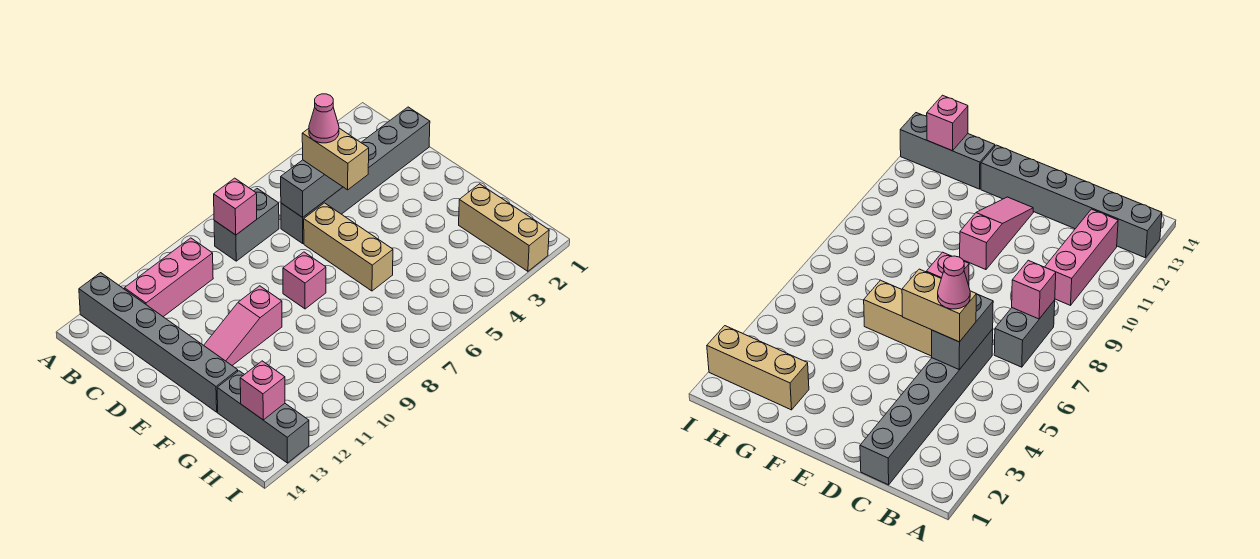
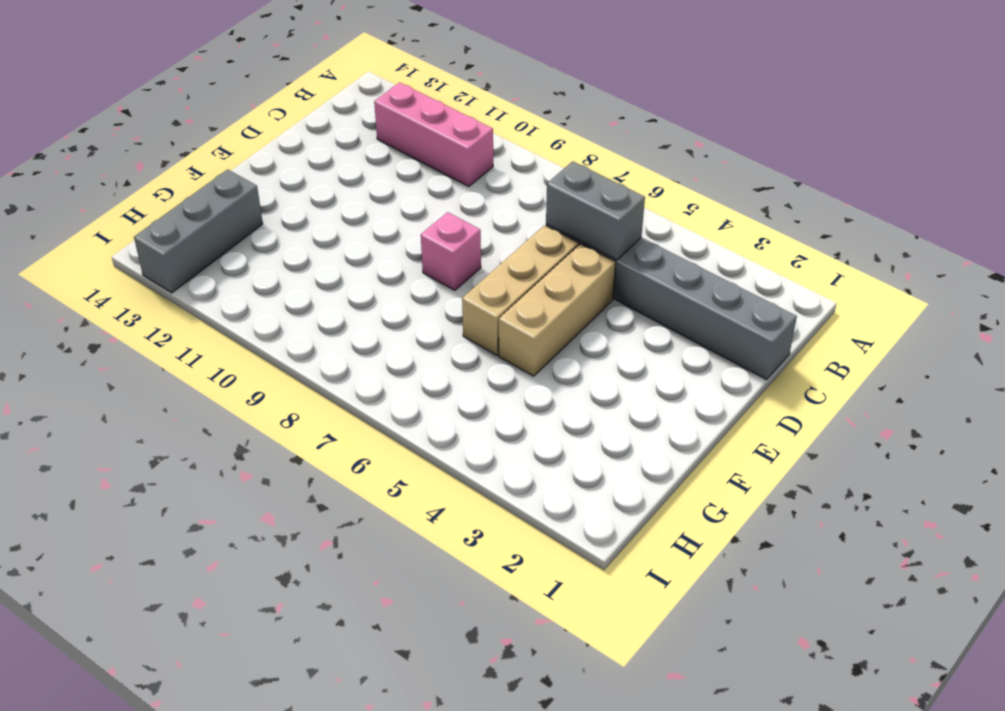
tan 1x3 brick [499,244,616,376] -> tan 1x3 brick moved to [459,184,549,271]
none -> grey 1x6 brick [79,273,238,412]
none -> grey 1x2 brick [214,189,279,261]
none -> pink 1x3 slope [204,286,282,365]

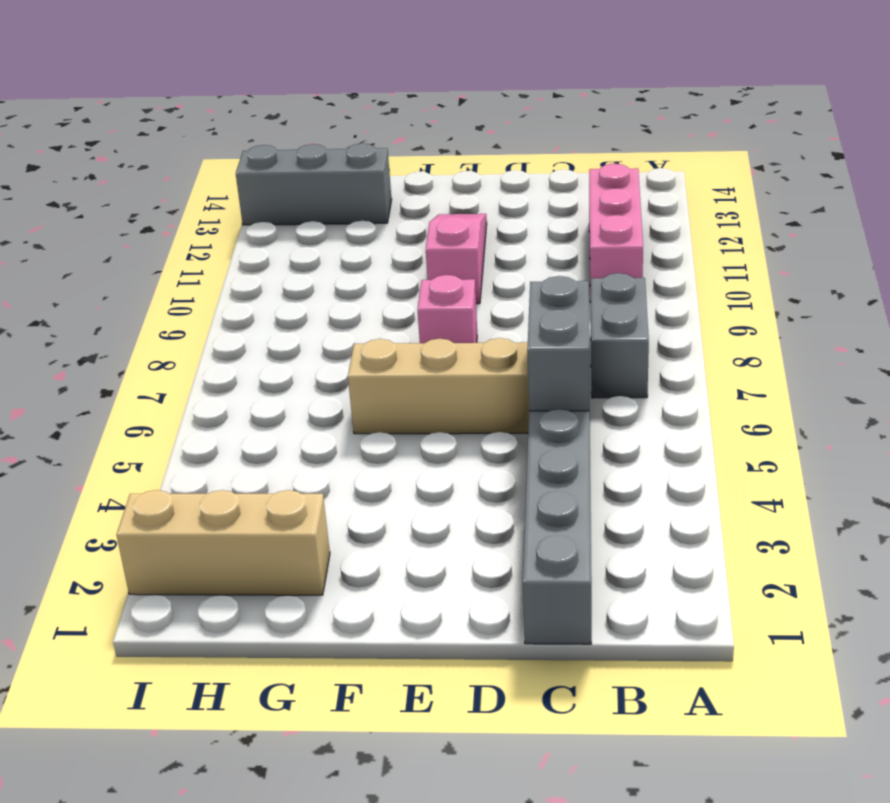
none -> grey 1x6 brick [79,273,238,412]
none -> pink 1x1 brick [214,178,257,235]
none -> pink 1x1 brick [240,361,285,420]

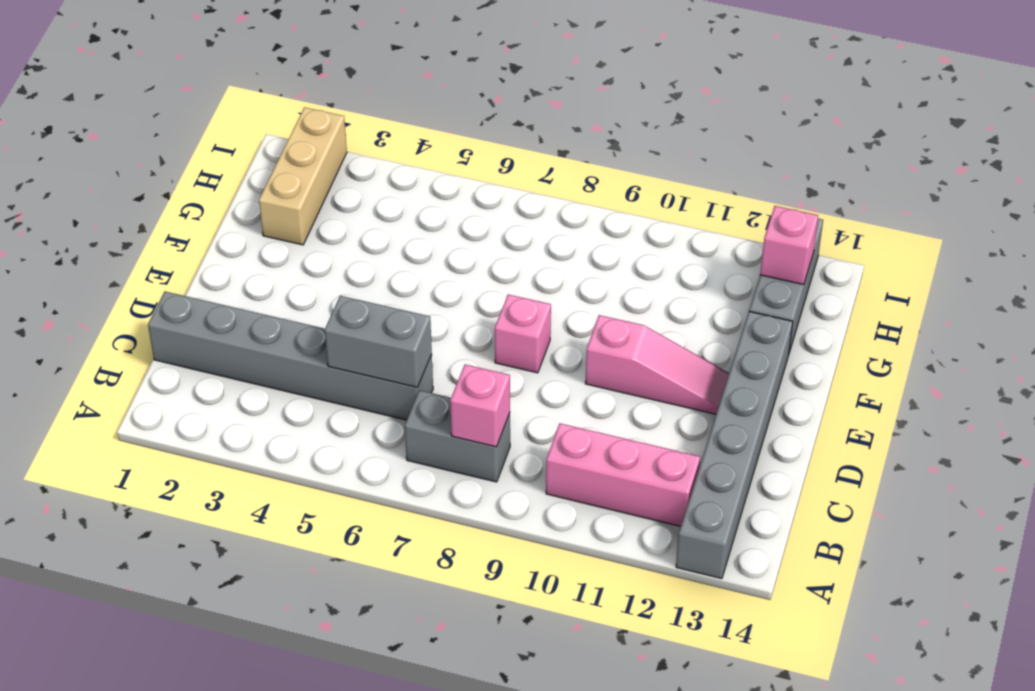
none -> tan 1x3 brick [304,203,393,291]
none -> tan 1x2 brick [302,128,369,190]
none -> pink 1x1 cone [309,94,339,143]

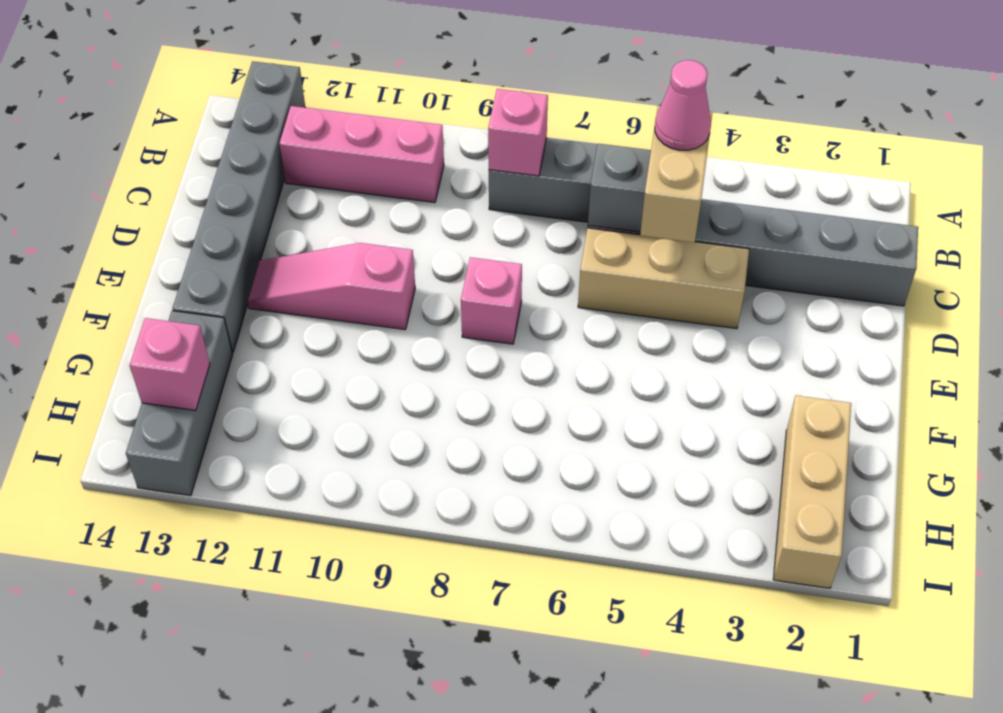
tan 1x3 brick [578,228,749,329] -> tan 1x3 brick turned to [304,203,393,291]

